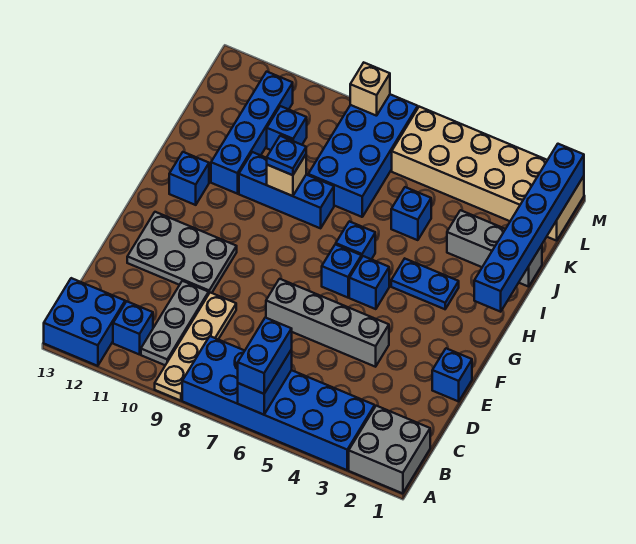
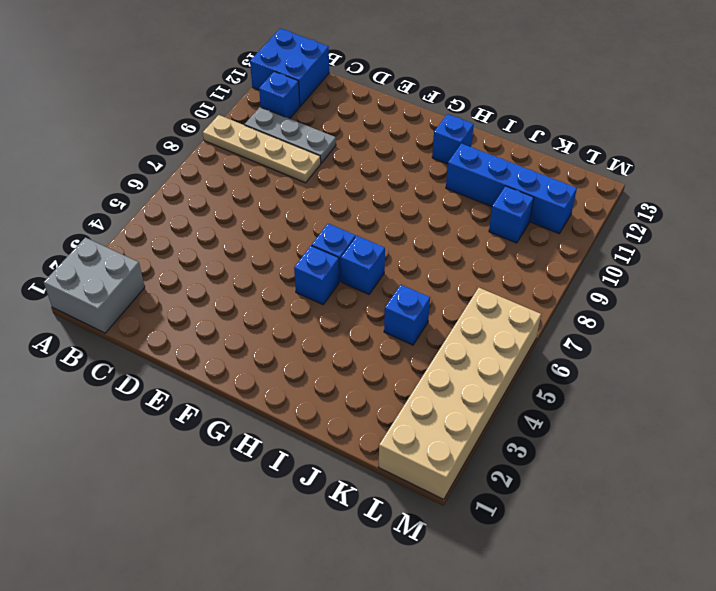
none -> blue 2x6 brick [182,336,375,470]
none -> blue 1x1 brick [432,348,472,401]
none -> grey 1x4 brick [266,279,389,367]

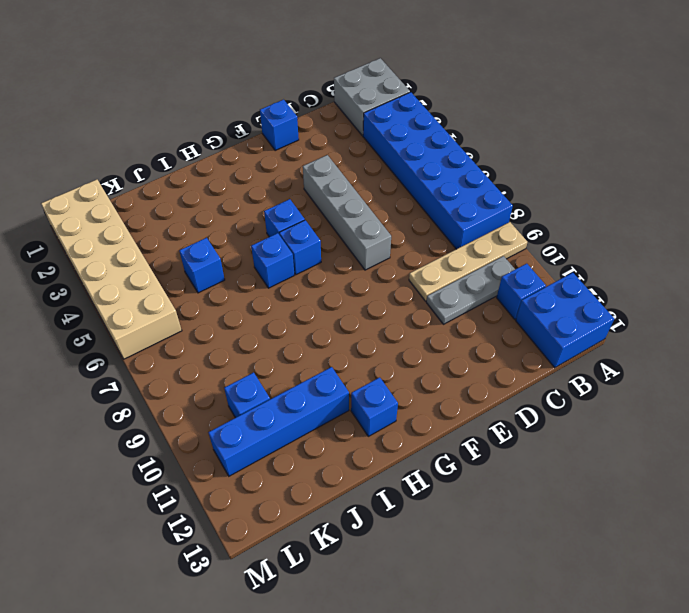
none -> grey 2x3 plate [127,212,237,293]
none -> blue 1x2 plate [391,259,459,309]
none -> blue 1x3 brick [239,152,334,228]

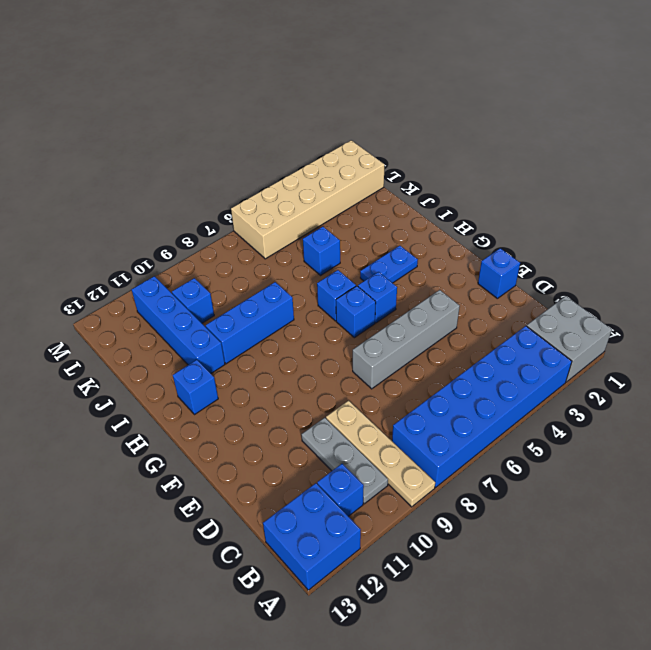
none -> grey 2x3 plate [127,212,237,293]
none -> grey 1x3 brick [447,210,542,287]
none -> blue 2x4 brick [308,94,418,217]

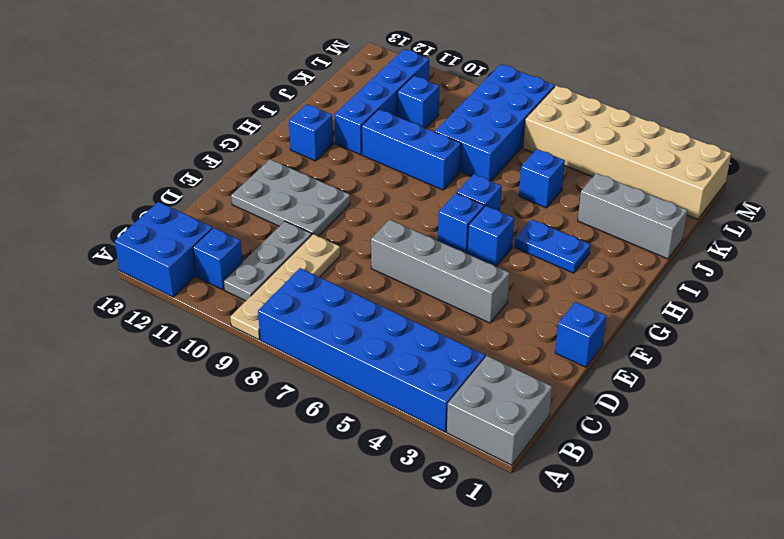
none -> blue 1x2 brick [238,350,292,415]
none -> blue 1x6 brick [474,144,584,312]
none -> tan 1x1 brick [267,155,306,196]

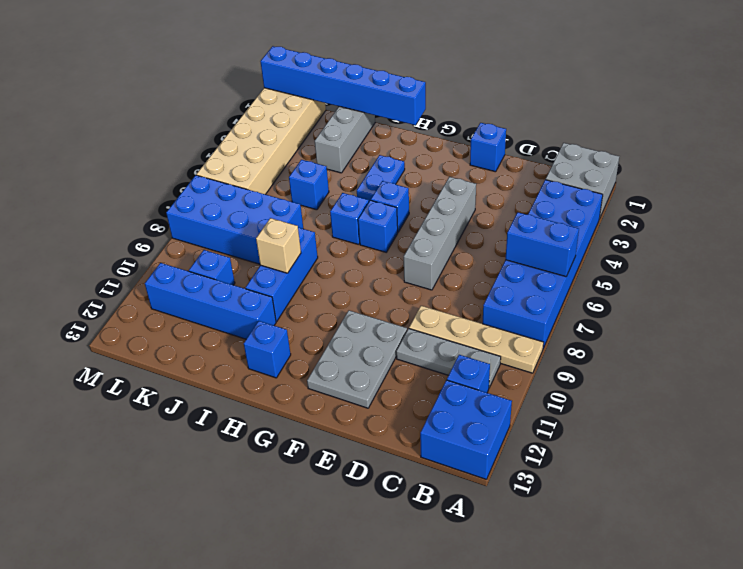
none -> tan 1x1 brick [350,63,390,116]
none -> blue 1x2 brick [238,318,292,394]
none -> blue 1x1 plate [267,136,306,175]

